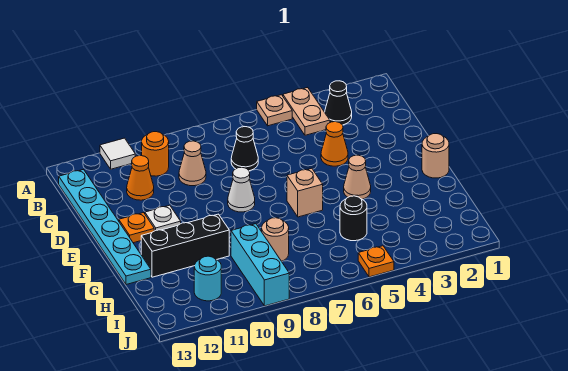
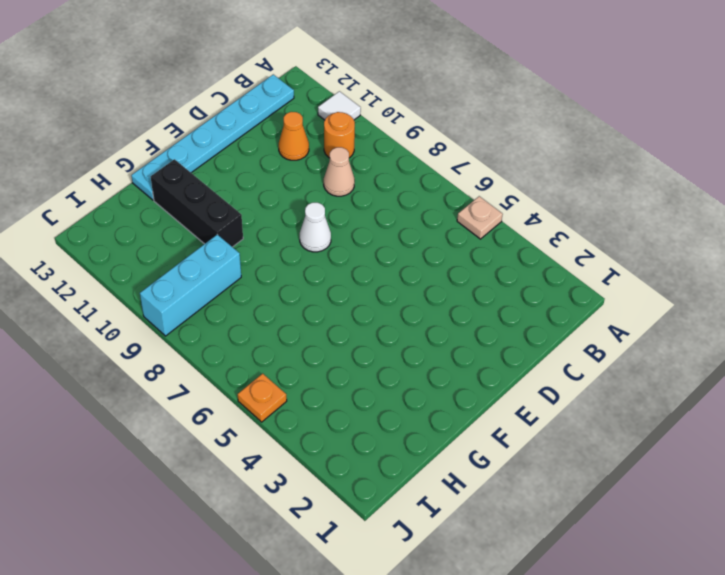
none -> tan 1x2 plate [283,87,330,135]
none -> black 1x1 cone [325,81,352,125]
none -> black 1x1 cone [231,127,258,171]

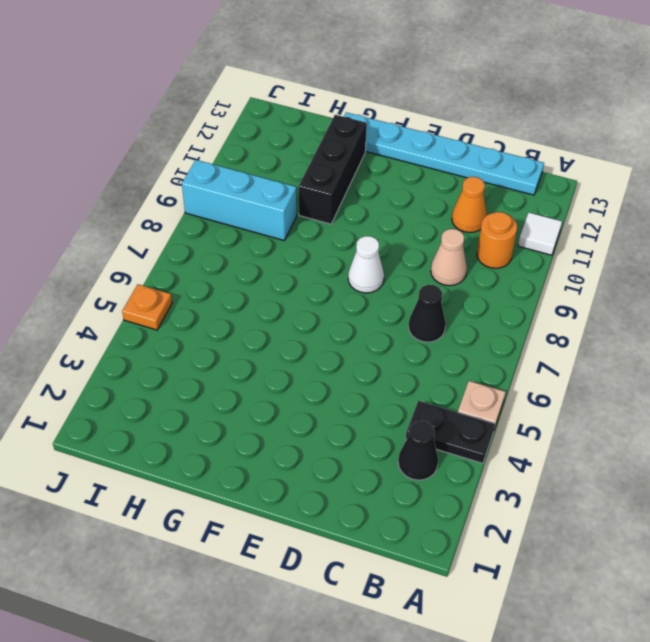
black 1x2 plate [406,401,495,463] -> tan 1x2 plate [283,87,330,135]
none -> orange 1x1 cone [321,122,348,166]
none -> white 1x1 plate [145,205,181,231]
none -> orange 1x1 plate [119,213,154,243]

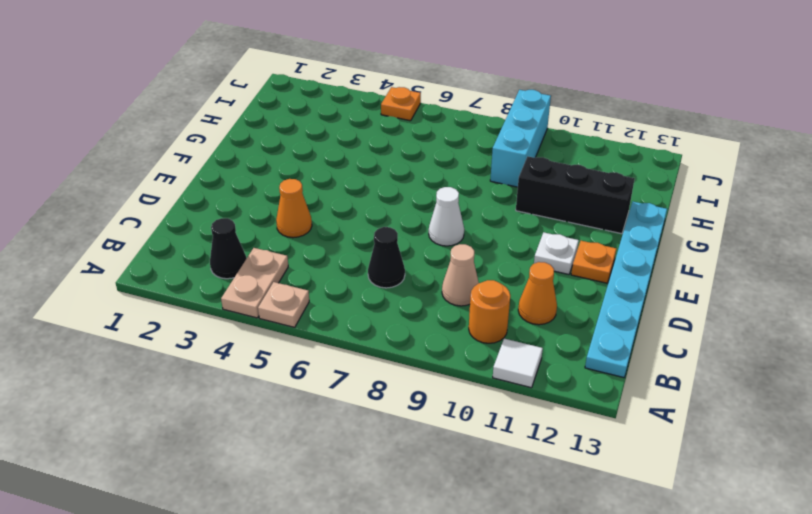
none -> tan 1x1 round brick [422,134,449,178]
none -> tan 1x1 cone [344,155,371,199]
none -> tan 1x1 brick [287,168,323,217]

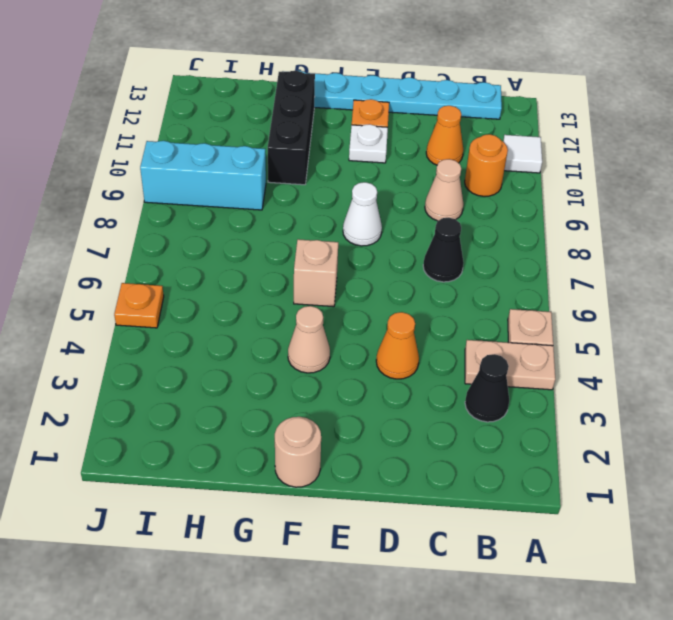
none -> black 1x1 round brick [340,196,367,241]
none -> tan 1x1 round brick [262,218,289,261]
none -> cyan 1x1 round brick [194,256,221,301]

